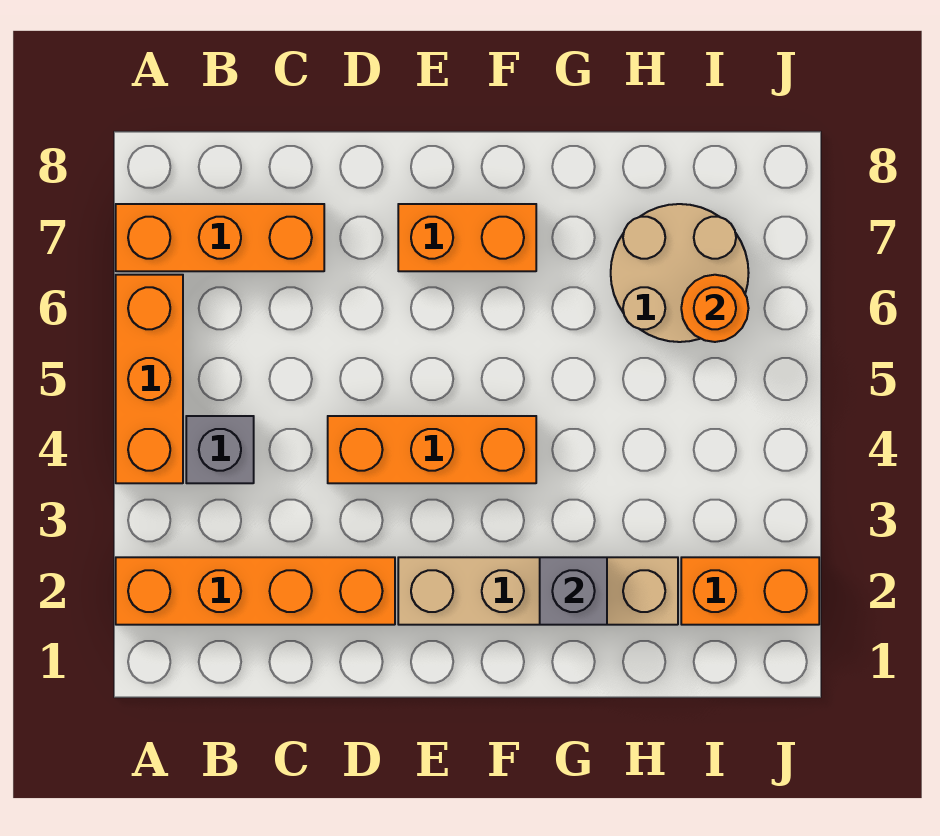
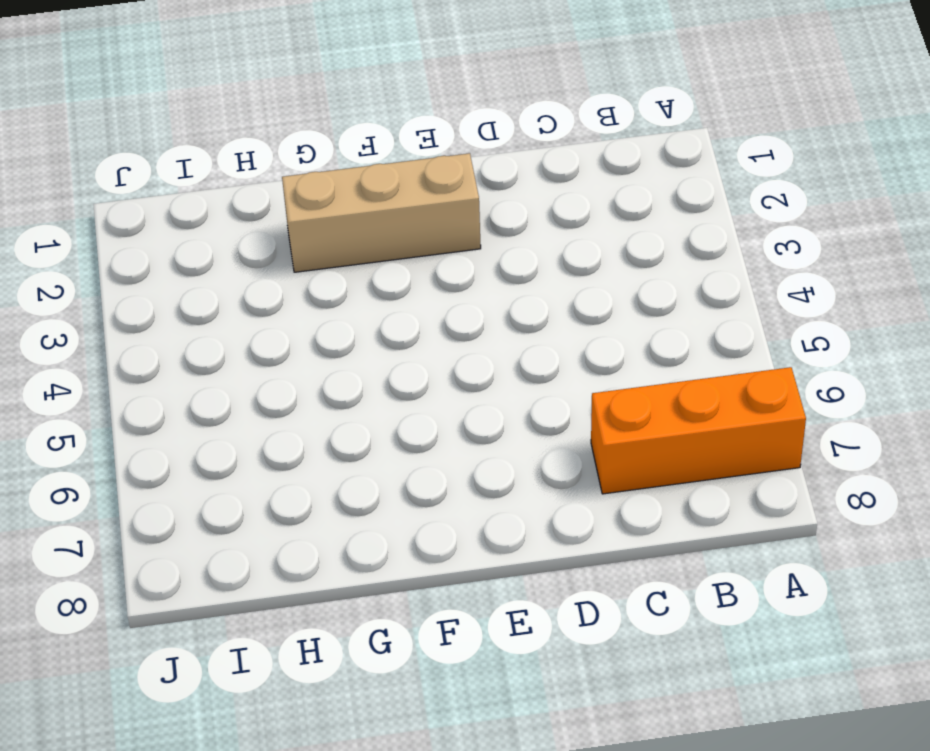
tan 1x3 brick [282,153,481,272] -> tan 1x4 brick [398,557,678,625]
none -> orange 1x4 brick [116,557,395,625]
none -> orange 1x3 brick [116,275,183,483]

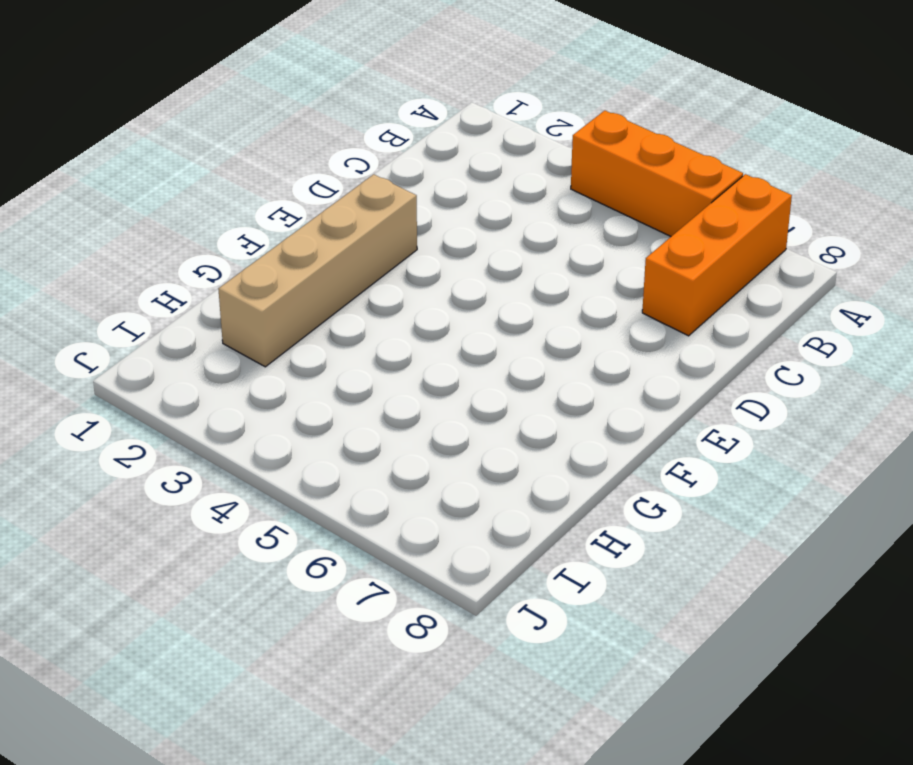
none -> orange 1x4 brick [116,557,395,625]
none -> grey 1x1 brick [186,416,254,483]

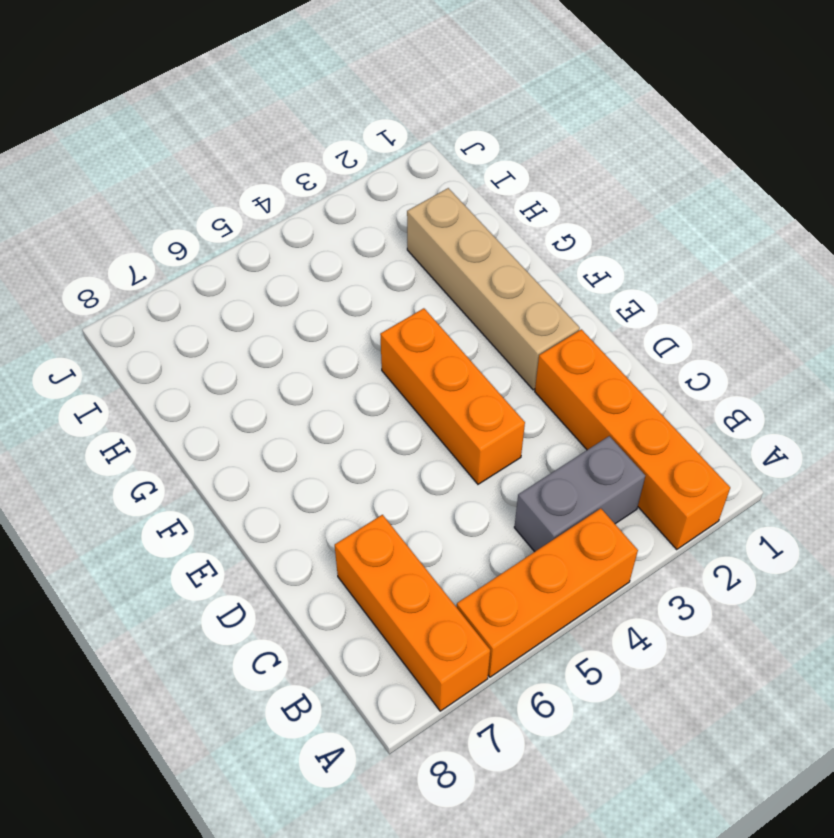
grey 1x2 brick [514,436,645,552] -> grey 1x1 brick [186,416,254,483]
none -> orange 1x2 brick [398,204,536,271]
none -> tan 2x2 round brick [611,204,749,342]

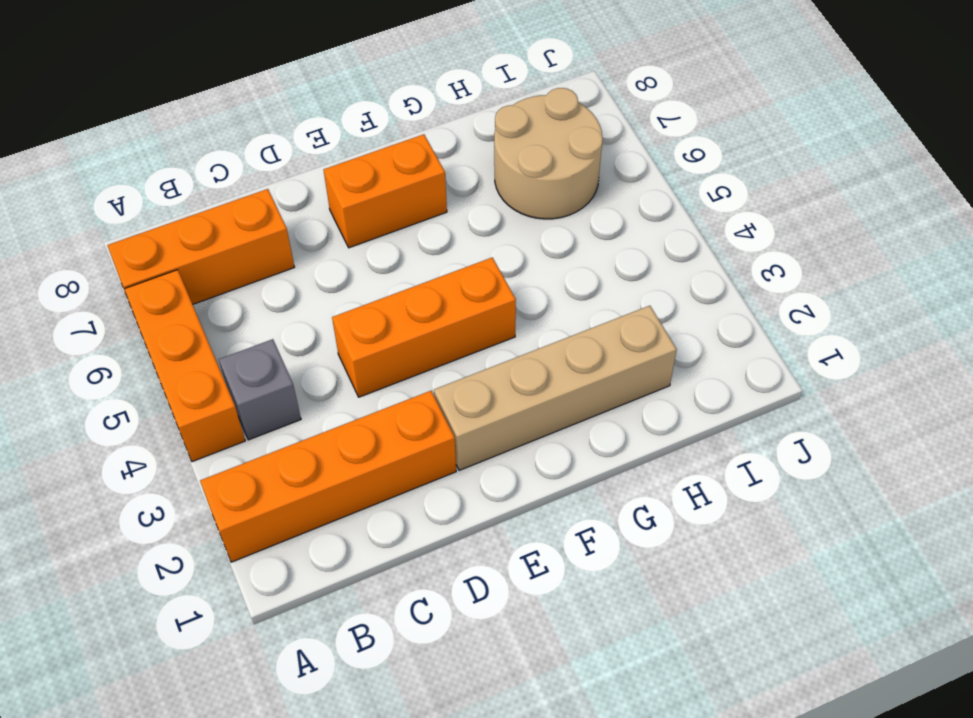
none -> orange 1x2 brick [681,557,819,625]
none -> grey 1x1 brick [540,557,607,625]

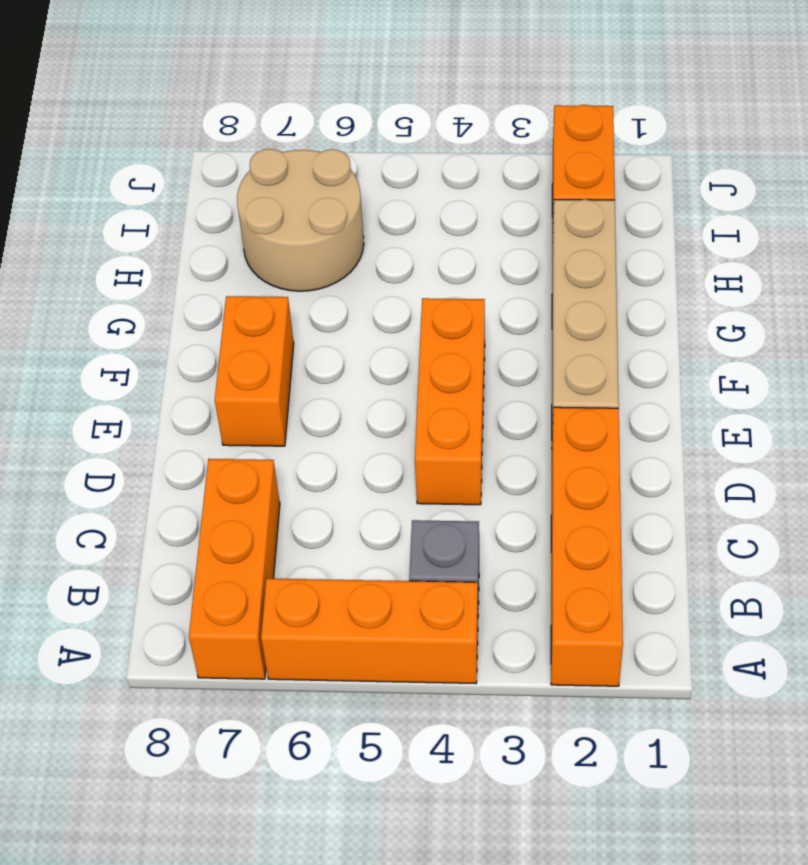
none -> grey 1x1 brick [540,557,607,625]
none -> orange 1x1 round brick [681,275,749,342]

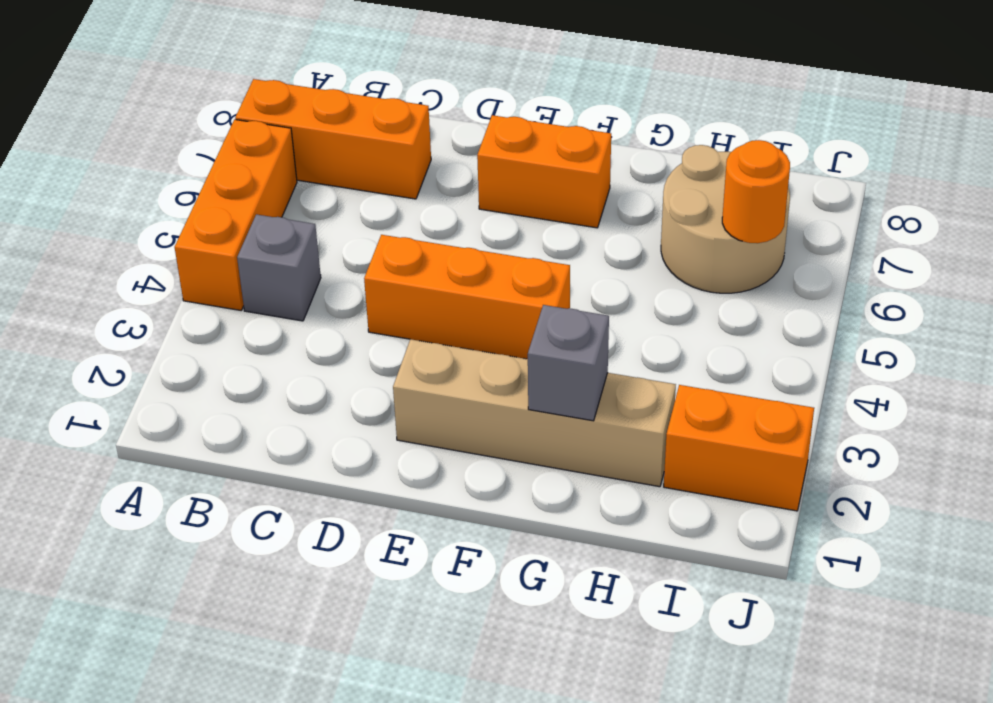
none -> orange 1x4 brick [116,557,395,625]

